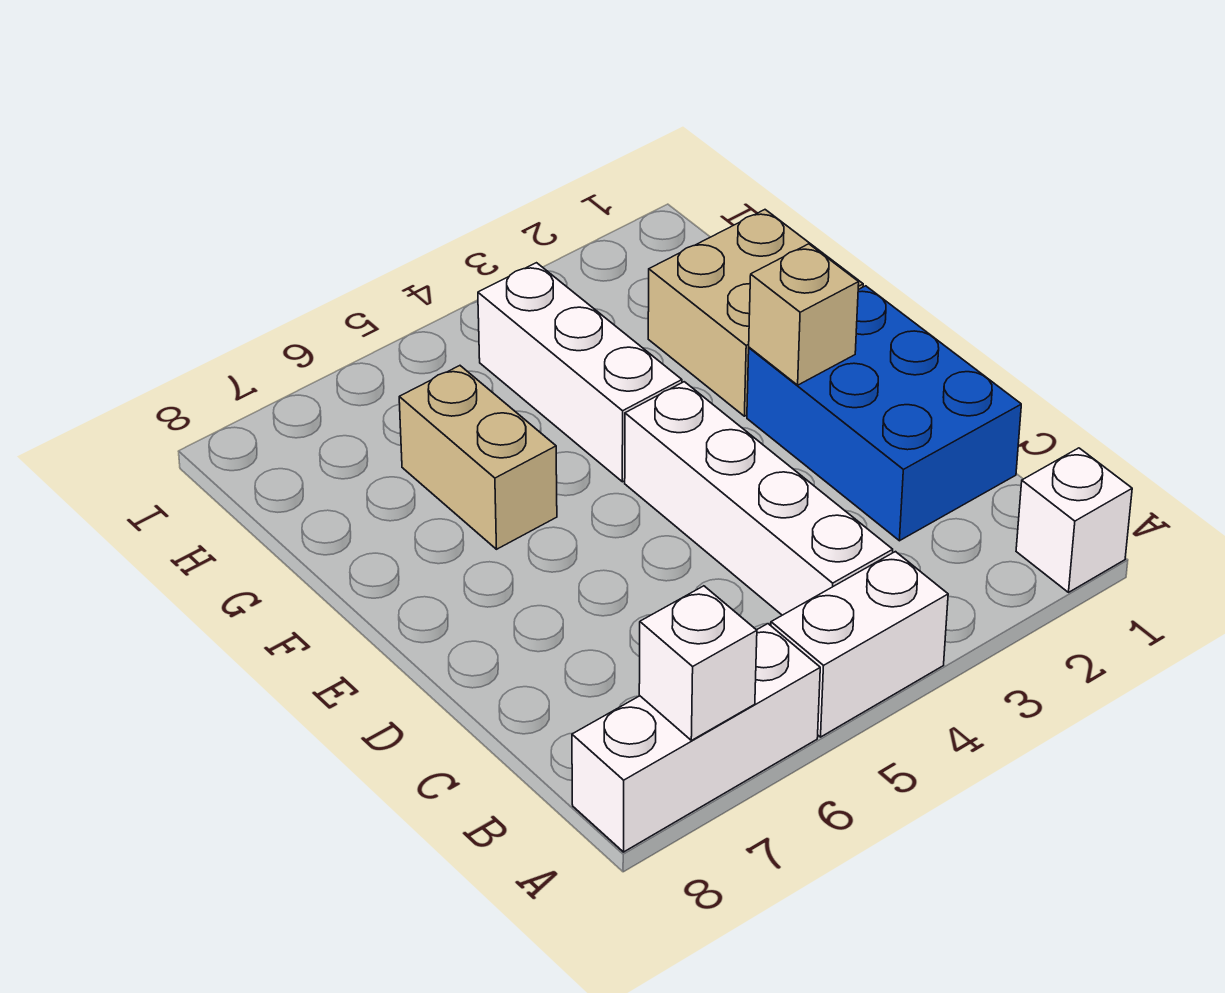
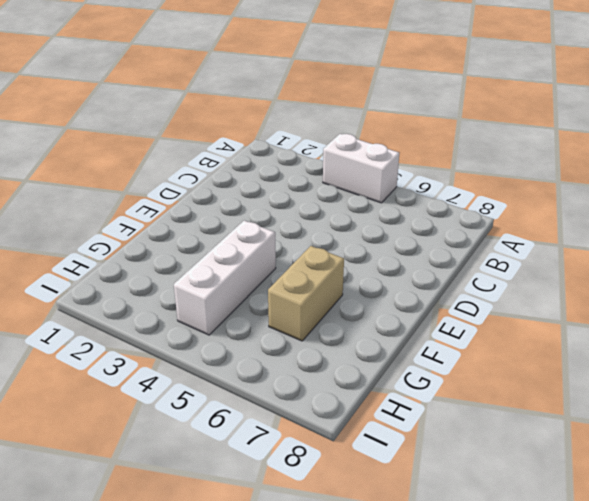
none -> white 1x1 brick [1016,448,1132,592]
none -> white 1x3 brick [572,624,820,852]

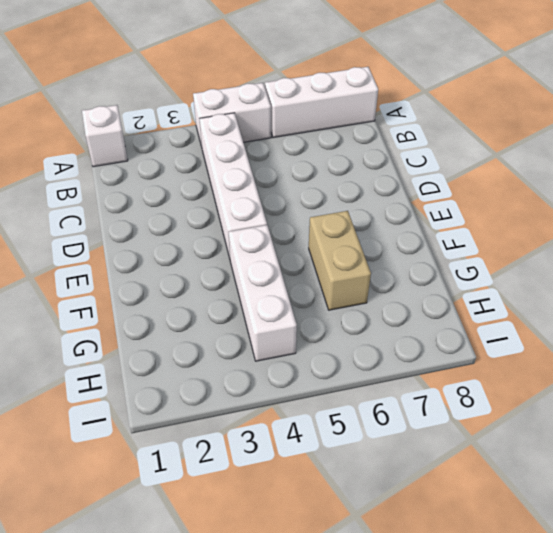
none -> blue 2x3 brick [747,286,1021,541]
none -> tan 2x2 brick [648,210,863,416]

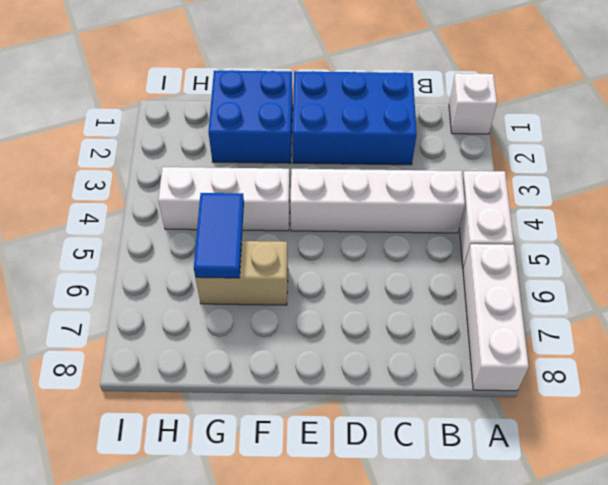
blue 2x2 brick [208,70,293,163] -> tan 2x2 brick [648,210,863,416]
blue 1x2 tile [194,193,244,278] -> none
none -> white 1x1 brick [639,586,757,740]
none -> tan 1x1 brick [749,244,859,385]

